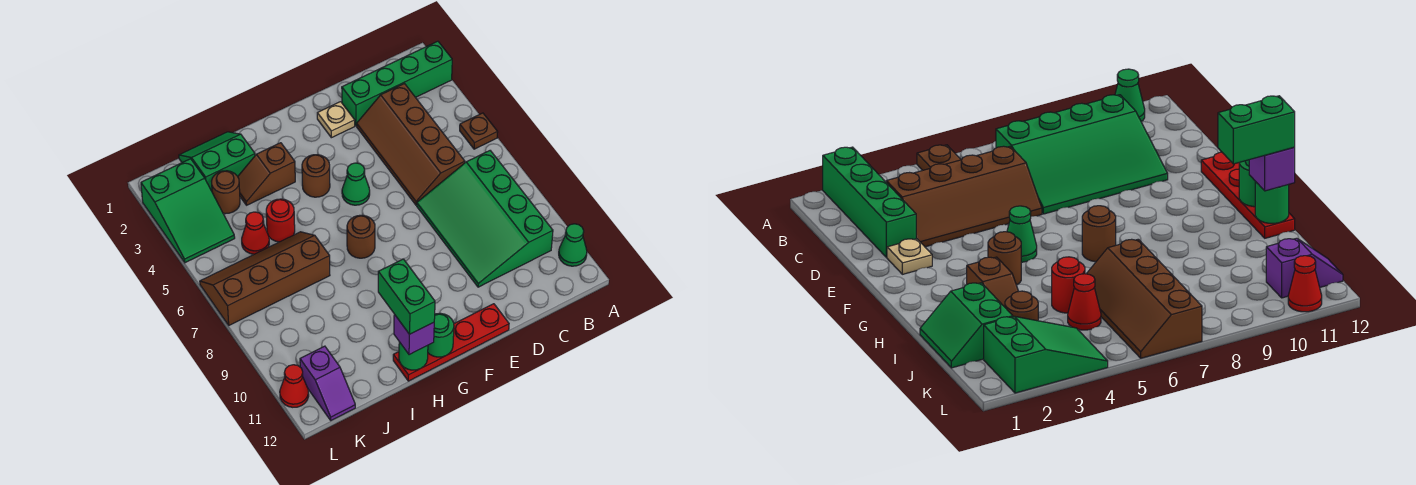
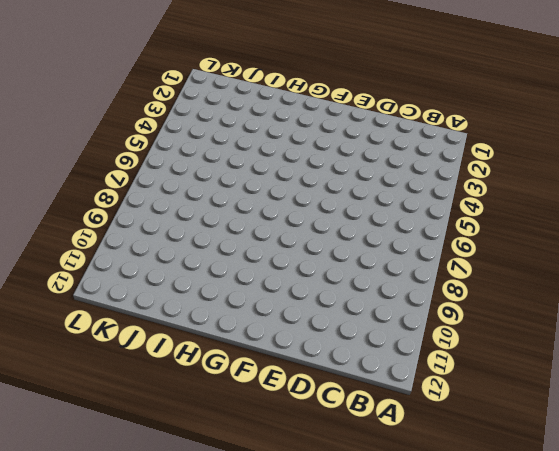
none -> green 1x4 brick [342,41,452,126]
none -> brown 1x1 plate [460,113,498,149]
none -> green 1x1 cone [559,224,587,266]

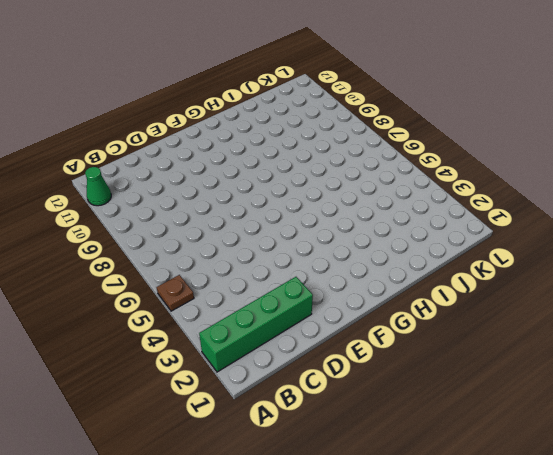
none -> green 3x4 slope [417,151,553,287]
none -> brown 2x4 slope [357,84,465,205]
none -> tan 1x1 plate [317,102,355,138]

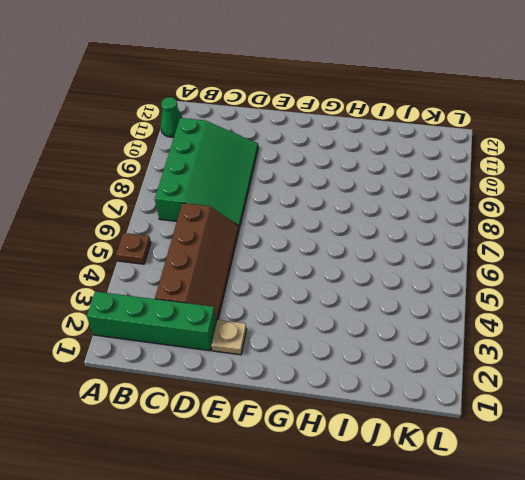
none -> red 1x4 plate [393,304,509,381]
none -> green 1x1 cone [342,163,370,205]
none -> brown 1x1 round brick [302,155,330,197]

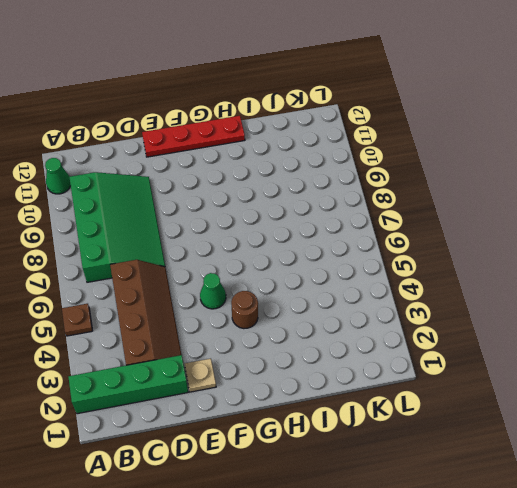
none -> brown 1x1 round brick [347,215,375,258]
none -> brown 1x2 slope [238,143,295,205]
none -> green 2x2 slope [179,132,255,191]

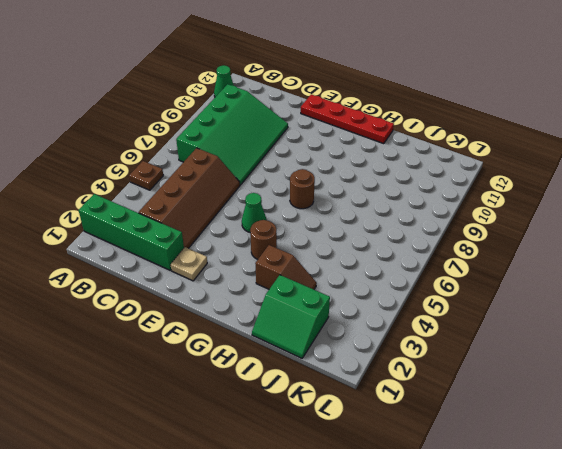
none -> red 1x1 round brick [266,199,295,242]
none -> brown 2x4 slope [200,232,330,325]
none -> brown 1x1 round brick [212,171,240,214]

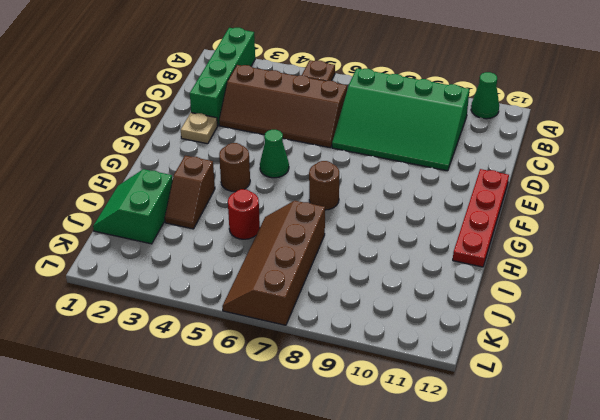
none -> brown 1x1 round brick [212,171,240,214]
none -> red 1x1 cone [242,212,269,254]
none -> green 2x3 slope [141,159,235,263]

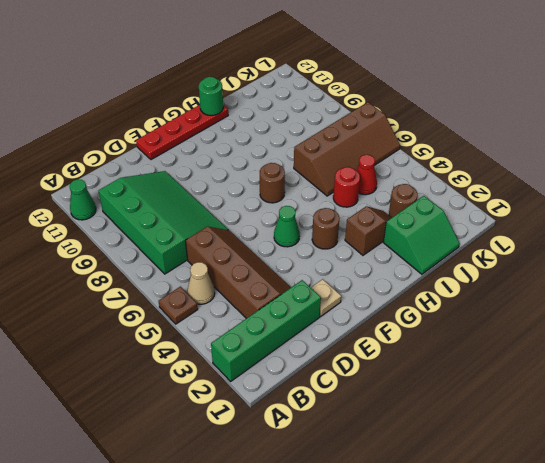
tan 1x1 cone [187,262,215,304] -> none
none -> green 2x3 slope [141,159,235,263]
none -> purple 1x2 slope [300,346,355,420]
none -> red 1x1 cone [280,365,309,407]

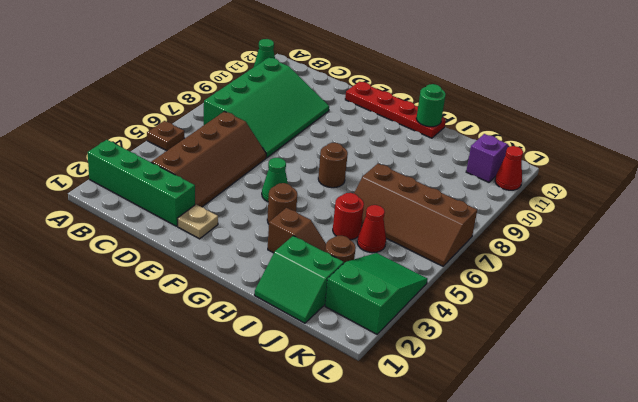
none -> green 1x1 round brick [428,313,454,357]
none -> purple 1x1 brick [394,314,434,355]
none -> green 1x2 brick [378,259,435,334]

